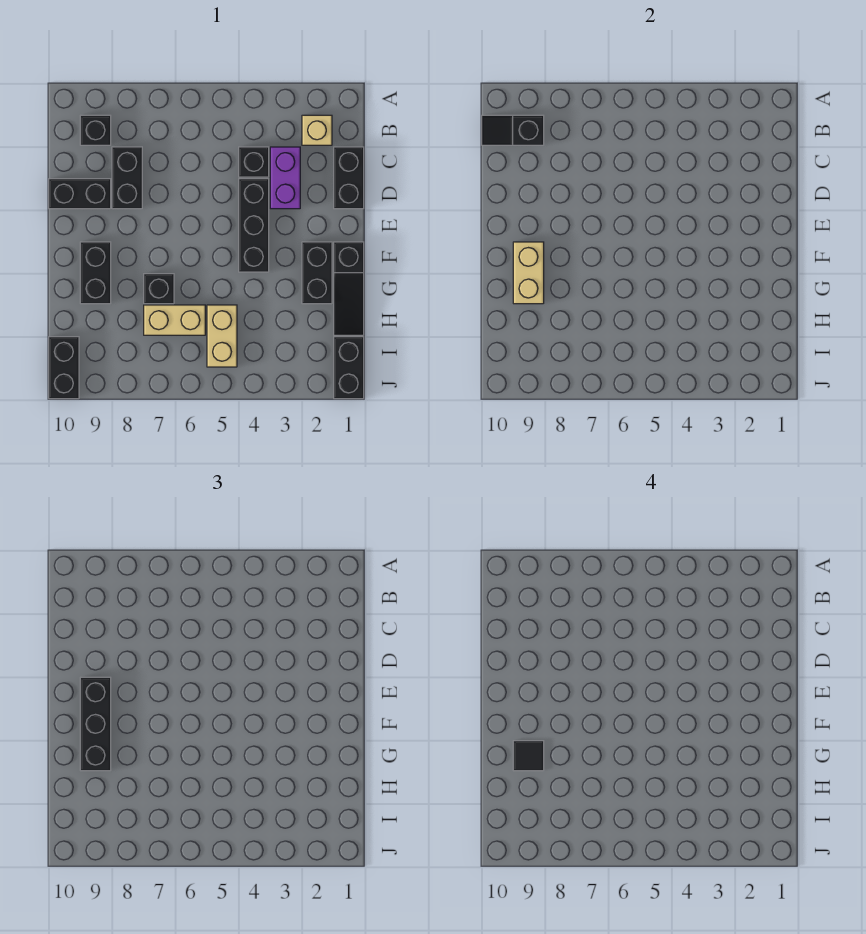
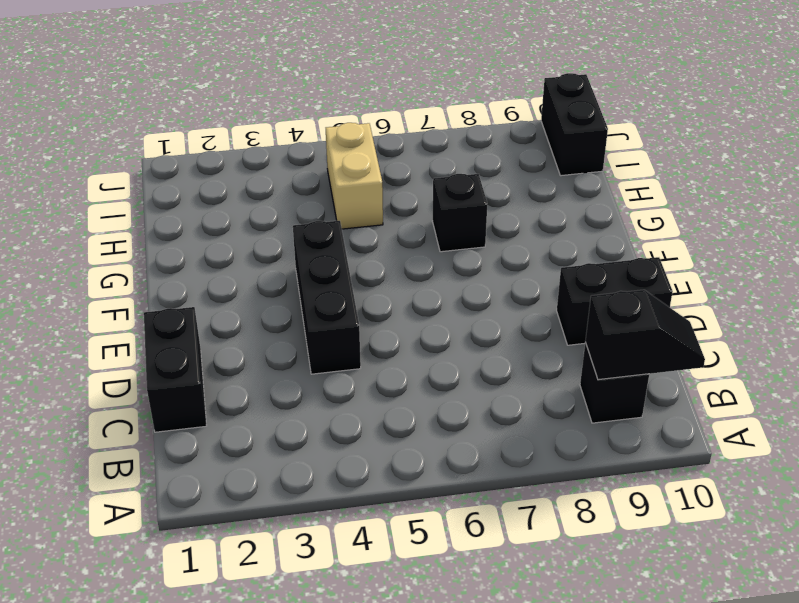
none -> tan 1x1 brick [302,115,332,145]
none -> purple 1x2 brick [270,147,300,209]
none -> black 1x1 brick [239,147,269,177]

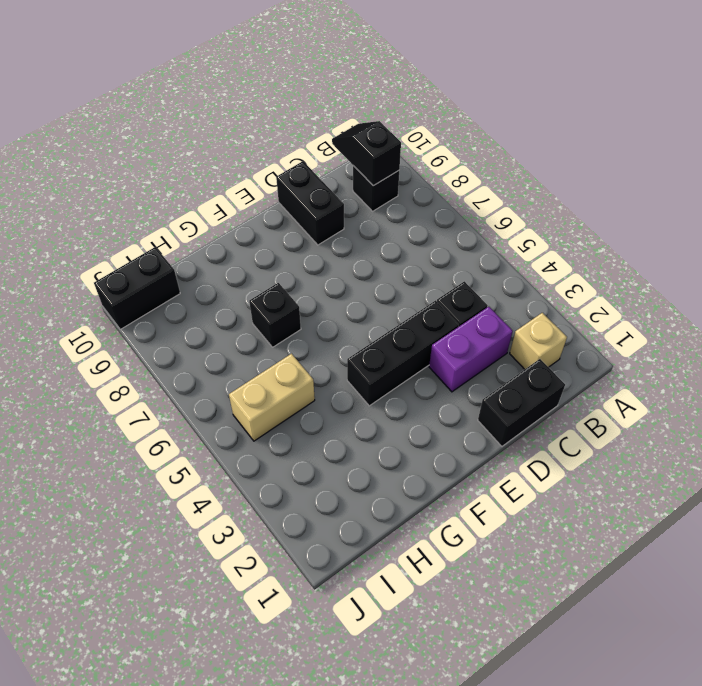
none -> black 1x2 brick [112,147,142,209]
none -> black 1x3 slope [334,242,364,335]
none -> black 1x2 brick [302,242,332,304]

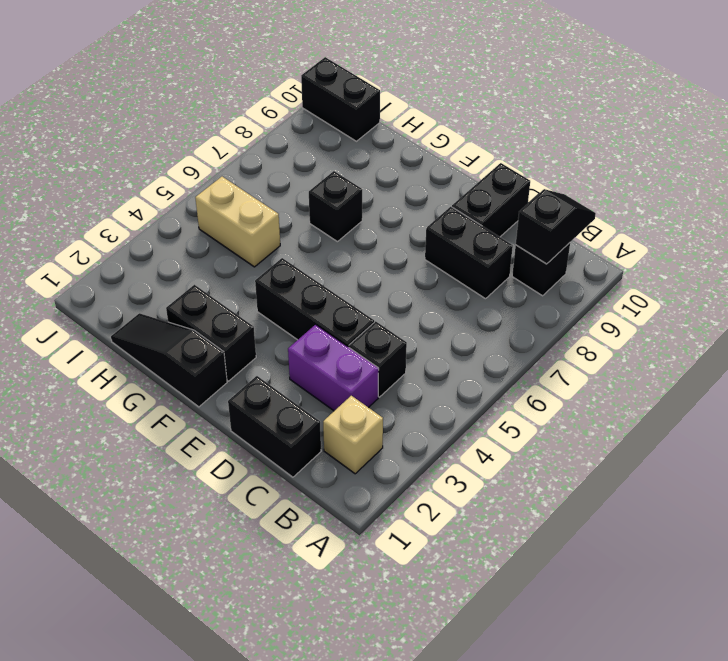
none -> black 1x2 brick [80,242,111,304]
none -> tan 1x2 brick [144,305,205,335]
none -> black 1x2 brick [334,337,364,399]

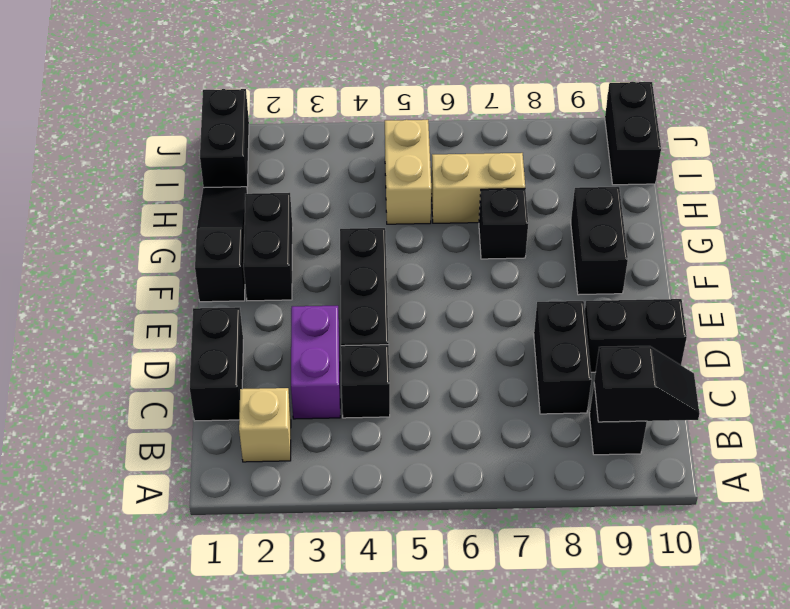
none -> tan 1x2 brick [513,242,544,304]
none -> black 1x3 brick [80,677,111,771]
none -> black 1x1 tile [513,741,544,771]

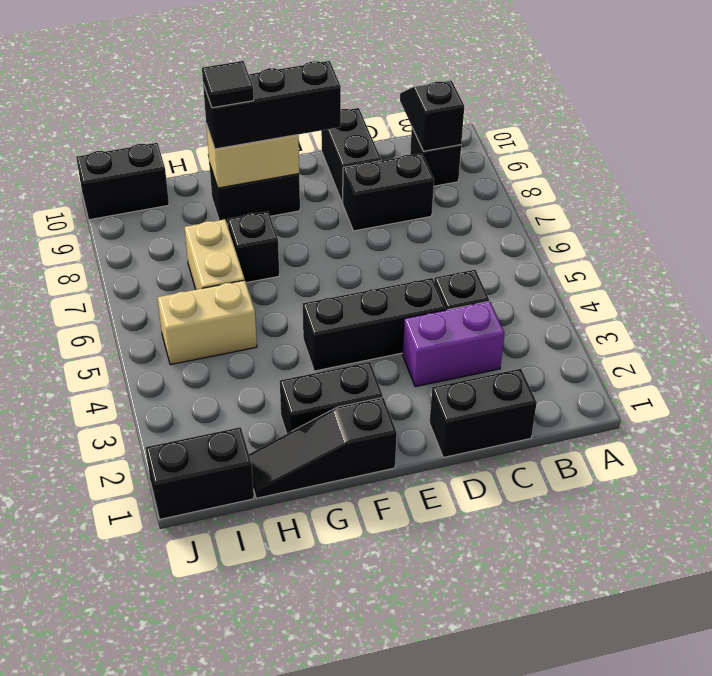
none -> tan 1x1 brick [302,115,332,145]

